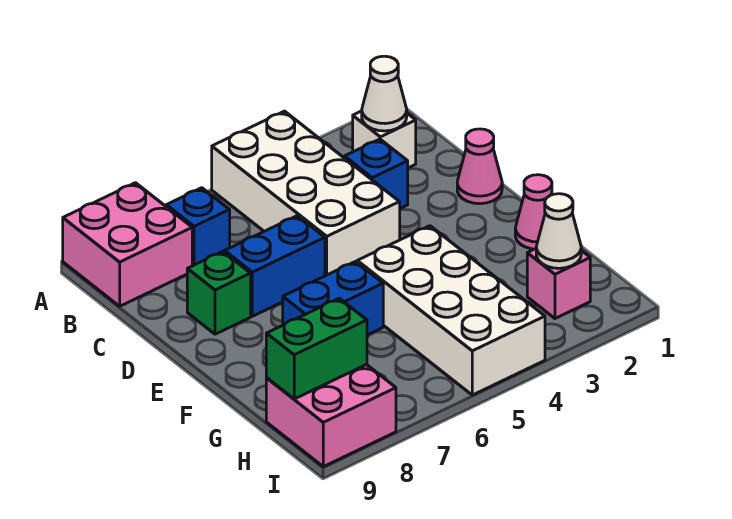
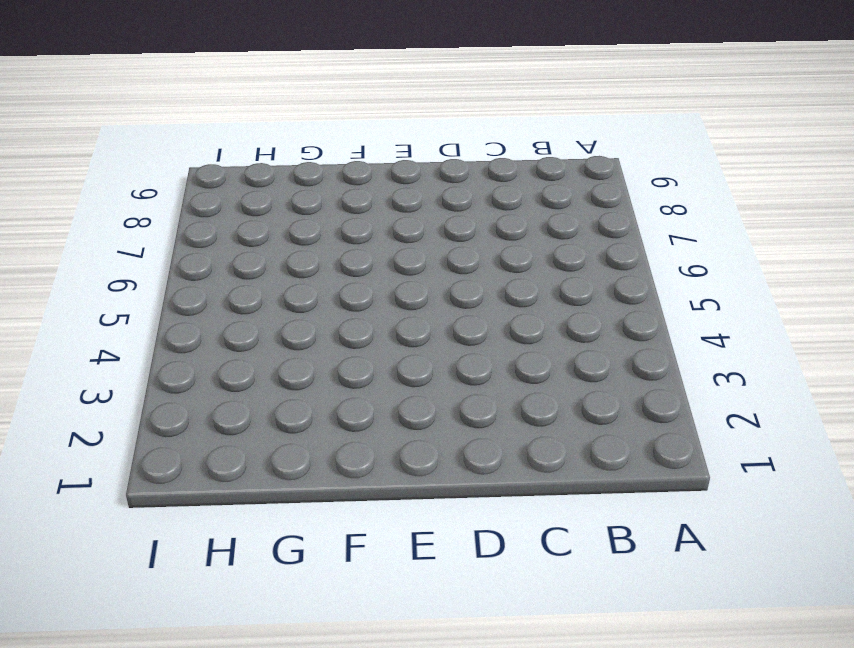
none -> white 2x4 brick [212,111,400,276]
none -> pink 2x2 brick [63,183,192,306]
none -> white 1x1 brick [353,111,416,168]

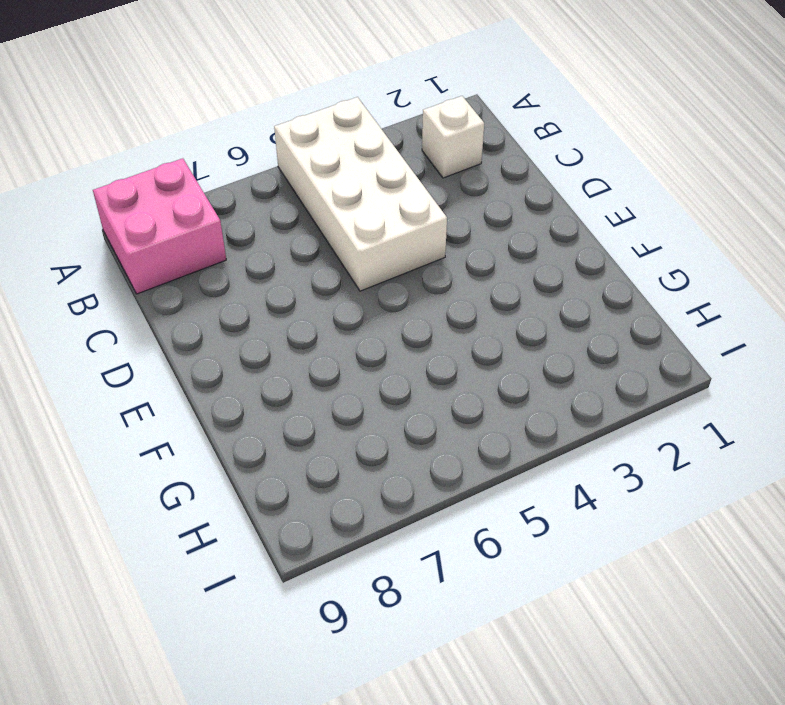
none -> blue 1x1 brick [166,188,230,266]
none -> blue 1x1 brick [345,139,408,209]
none -> pink 1x1 cone [457,129,502,204]

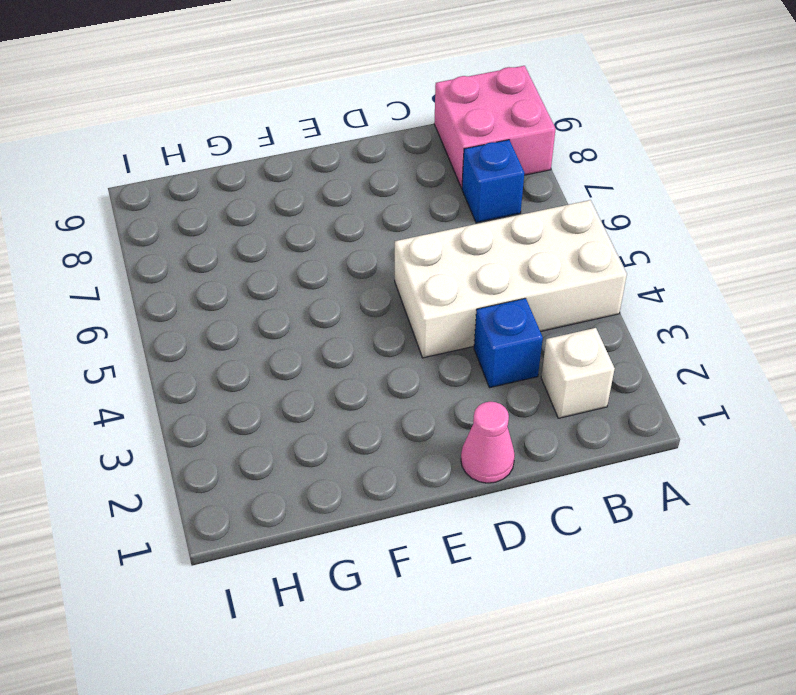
none -> blue 1x2 brick [225,216,325,316]
none -> green 1x1 brick [187,251,251,334]
none -> pink 1x1 cone [515,175,552,249]

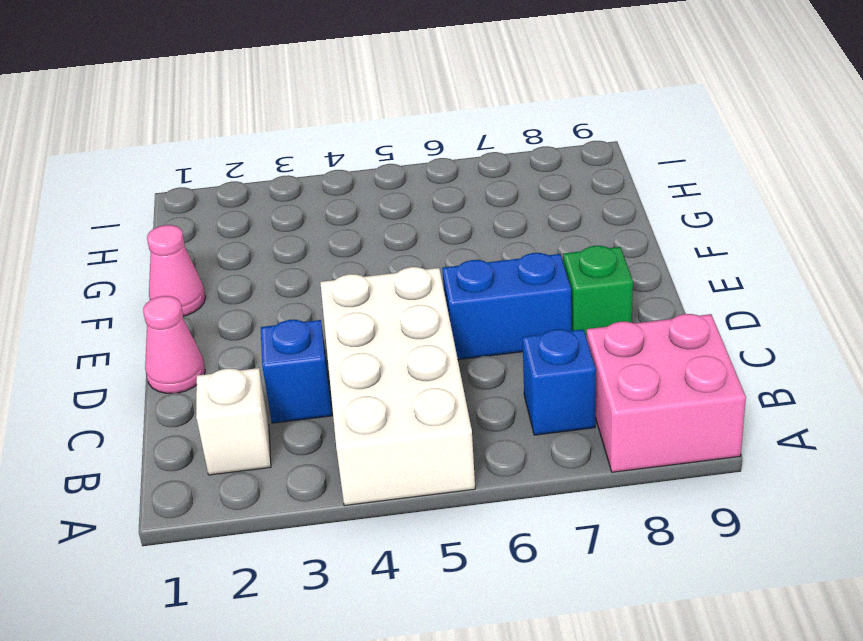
none -> white 2x4 brick [357,226,545,395]
none -> blue 1x2 brick [283,262,383,335]
none -> pink 1x1 brick [527,249,590,318]

